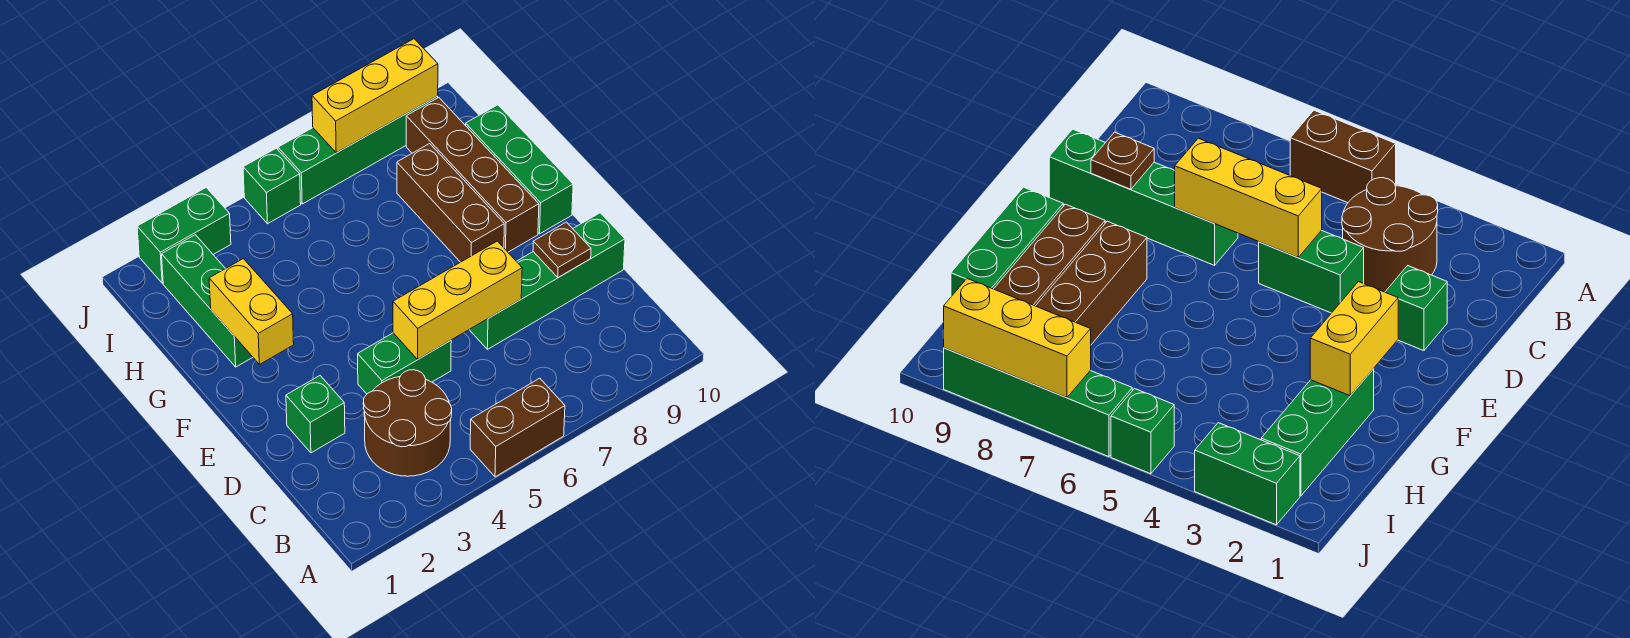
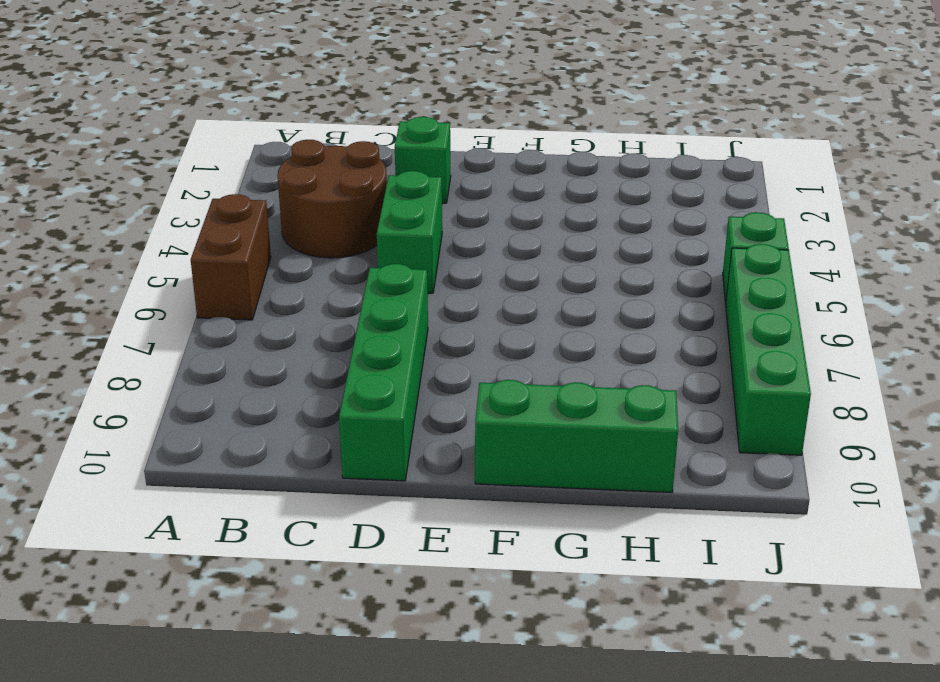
none -> brown 1x3 brick [397,144,504,262]
none -> brown 1x4 brick [406,98,539,252]
none -> green 1x3 brick [162,235,253,367]

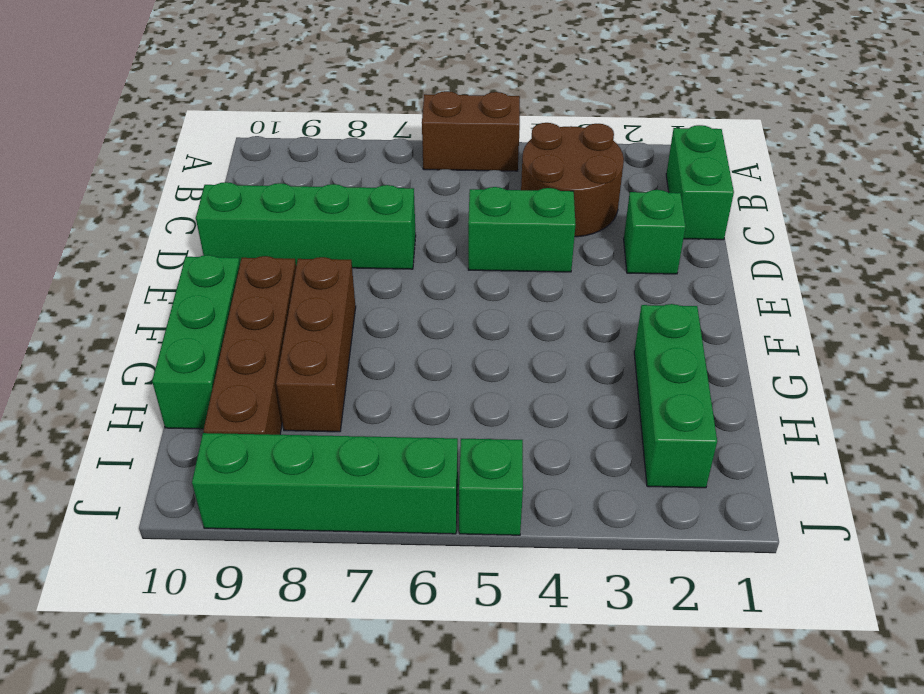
green 1x2 brick [666,125,734,240] -> green 1x2 brick turned to [137,188,231,283]
none -> yellow 1x3 brick [393,241,522,359]
none -> brown 1x1 plate [533,222,591,278]
none -> yellow 1x2 brick [209,259,294,364]

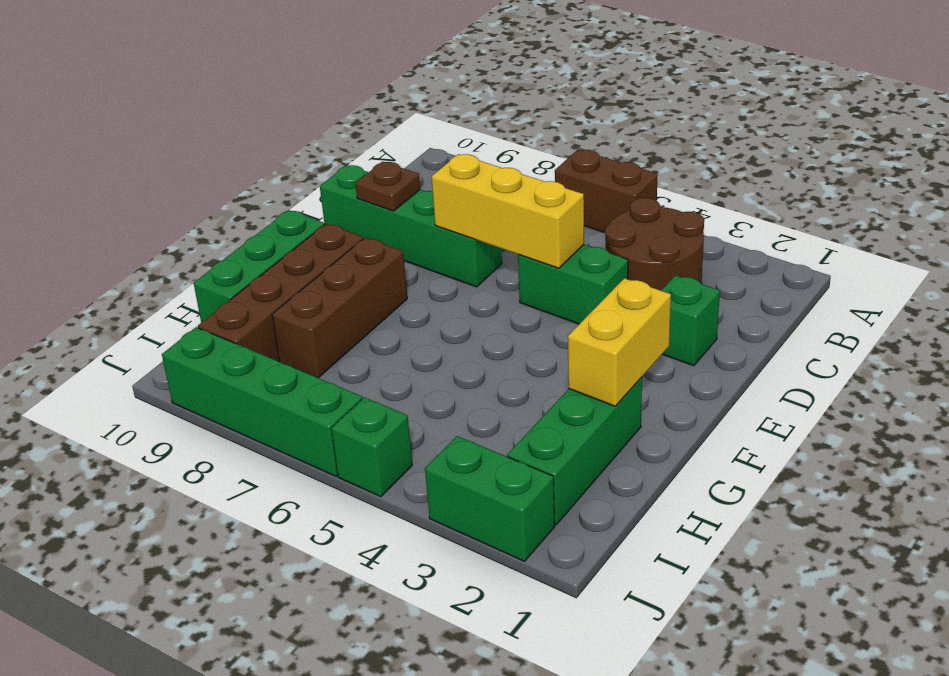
none -> yellow 1x3 brick [312,39,438,153]

